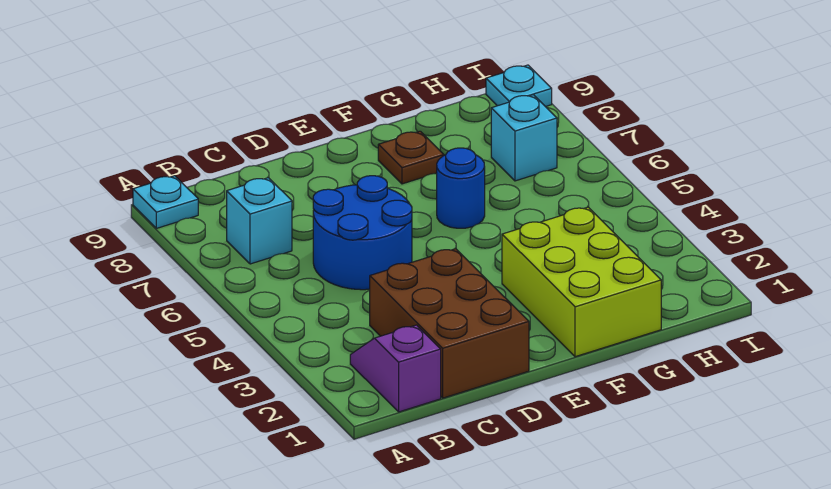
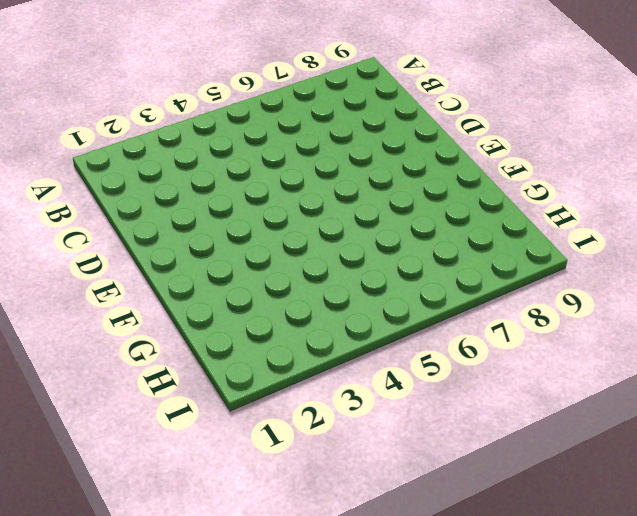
none -> cyan 1x1 plate [133,176,198,228]
none -> purple 1x2 slope [350,325,441,412]

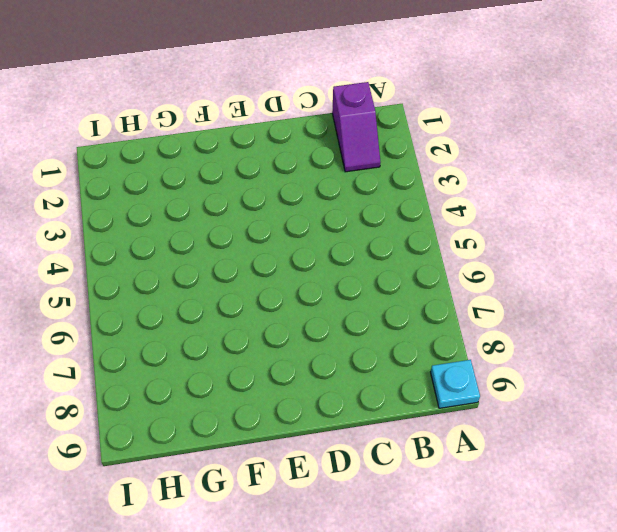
none -> cyan 1x1 brick [227,178,292,264]
none -> brown 2x3 brick [370,249,529,398]

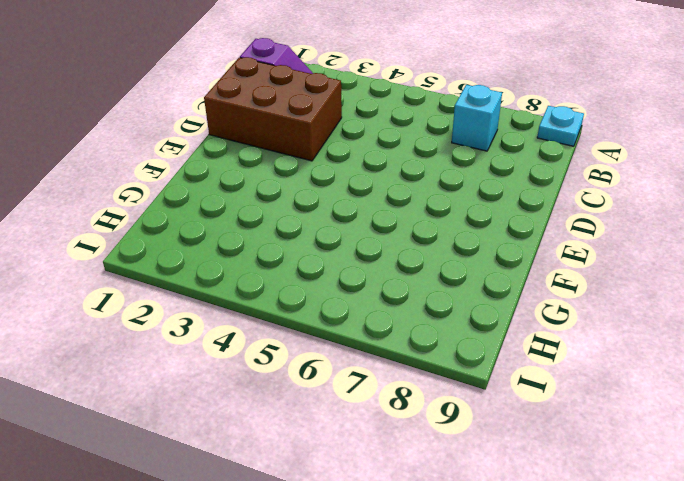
none -> blue 2x2 round brick [313,176,412,290]
none -> lime 2x3 brick [502,207,661,357]

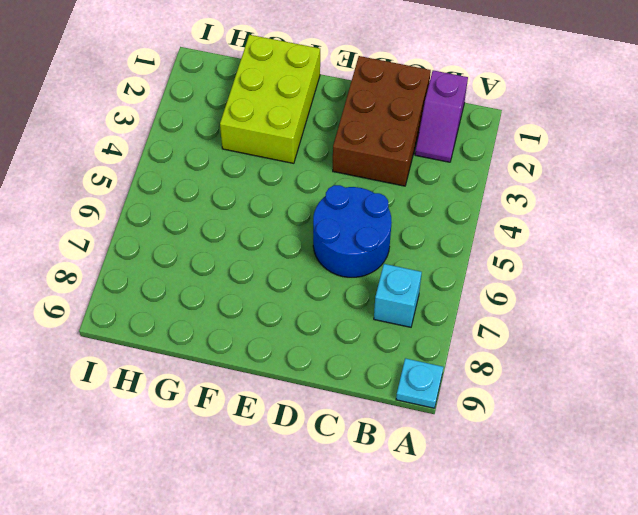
none -> blue 1x1 round brick [436,148,485,228]
none -> brown 1x1 plate [378,131,444,184]

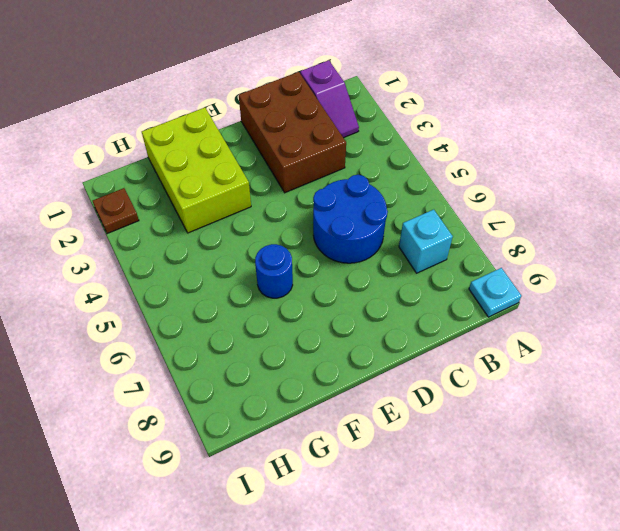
brown 1x1 plate [93,188,139,234] -> brown 1x1 plate moved to [378,131,444,184]
none -> cyan 1x1 brick [491,95,557,181]
none -> cyan 1x1 plate [486,65,552,107]

